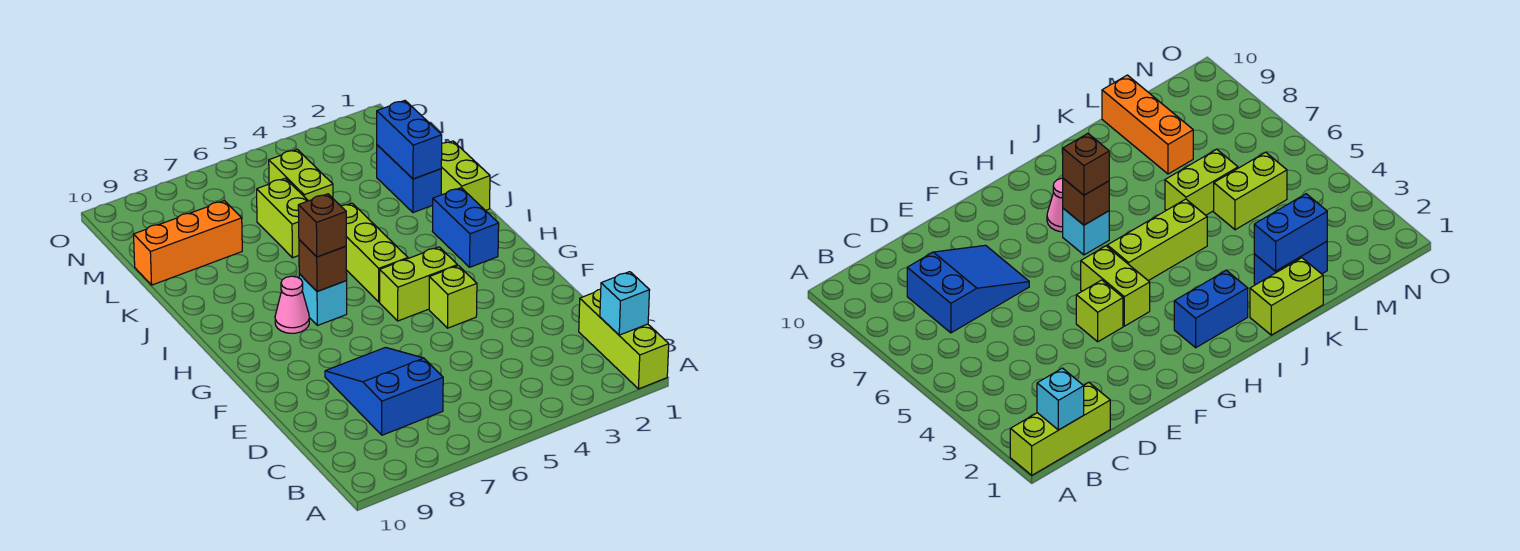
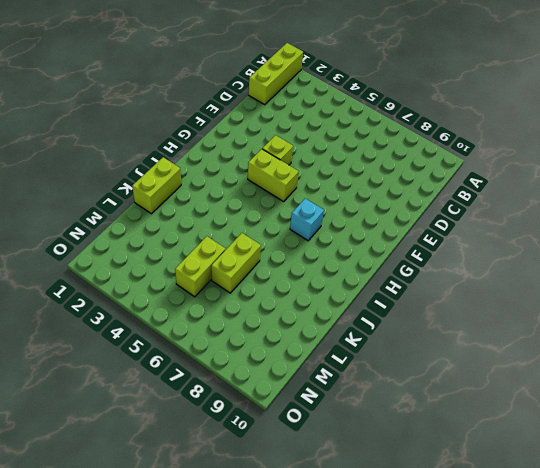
none -> blue 2x3 slope [325,347,443,435]
none -> blue 1x2 brick [432,188,499,267]
none -> lime 1x3 brick [341,203,408,302]

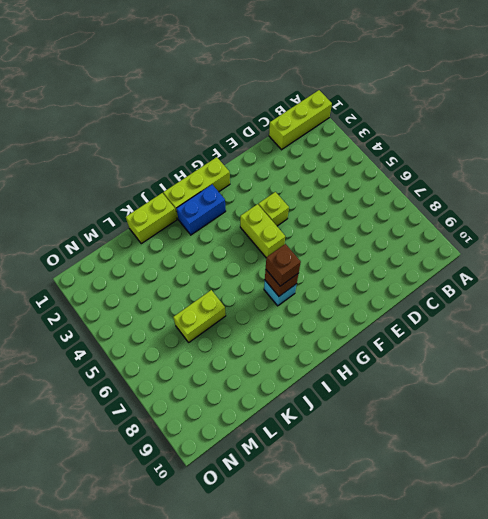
lime 1x3 brick [163,157,230,219] -> lime 1x3 brick moved to [341,203,408,302]
none -> blue 2x3 slope [325,347,443,435]
none -> pink 1x1 cone [275,276,309,333]
none -> blue 1x2 brick [377,145,441,213]

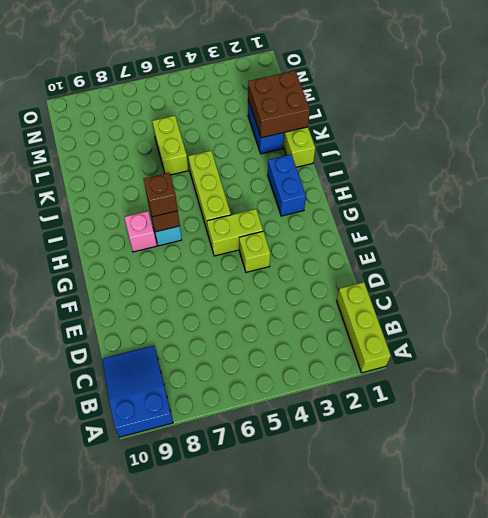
blue 2x3 slope [102,346,173,437] -> blue 2x3 slope moved to [325,347,443,435]
pink 1x1 brick [124,211,157,252] -> pink 1x1 cone [275,276,309,333]
brown 2x2 brick [248,71,310,138] -> blue 1x2 brick [377,101,442,179]
none -> lime 1x2 brick [269,149,333,201]
none -> orange 1x3 brick [134,201,242,285]
none -> cyan 1x1 brick [600,272,650,335]

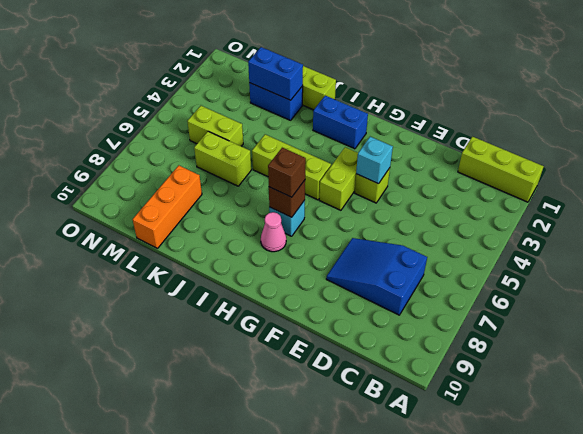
cyan 1x1 brick [356,137,393,184] -> cyan 1x1 brick moved to [600,272,650,335]

